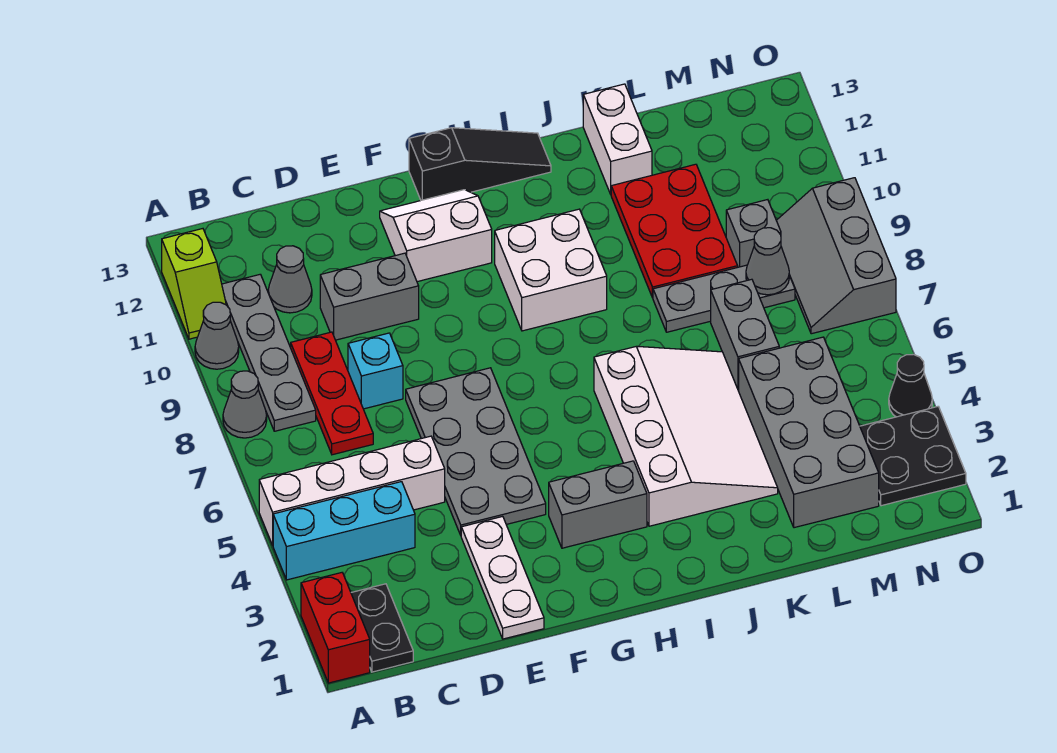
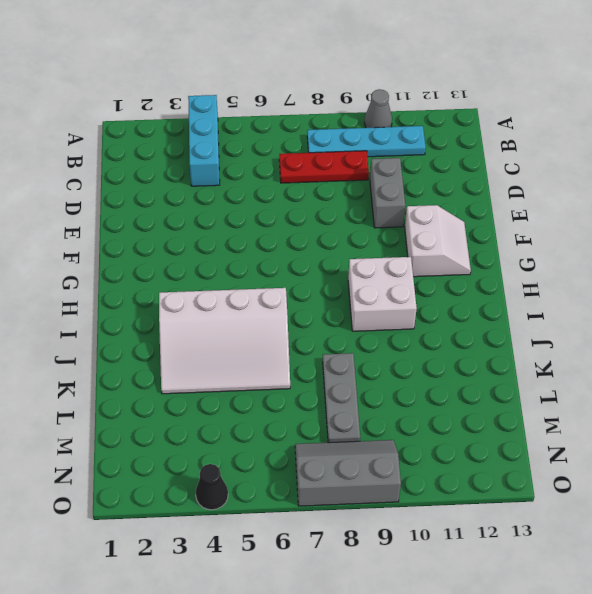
cyan 1x4 plate [307,126,426,157] -> grey 1x4 plate [222,274,316,431]
none -> red 1x2 brick [301,573,370,683]
none -> white 1x4 brick [259,436,445,545]
none -> grey 1x1 cone [223,371,267,438]

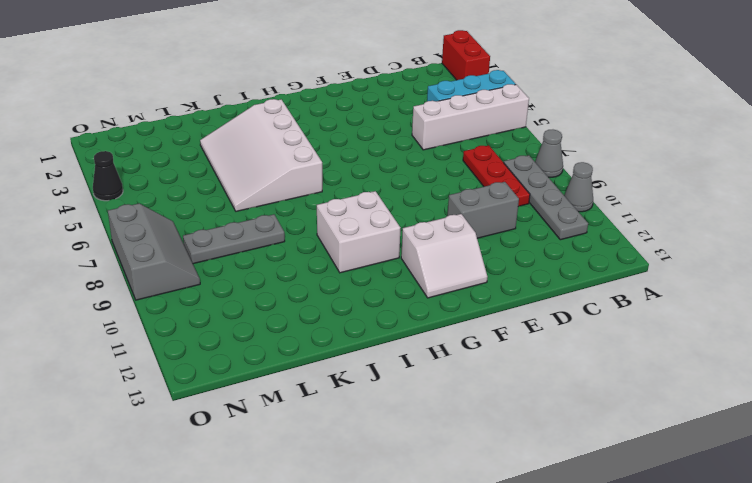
none -> lime 1x2 slope [162,229,226,339]
none -> black 1x2 plate [351,584,413,672]
none -> grey 1x1 cone [268,246,312,313]

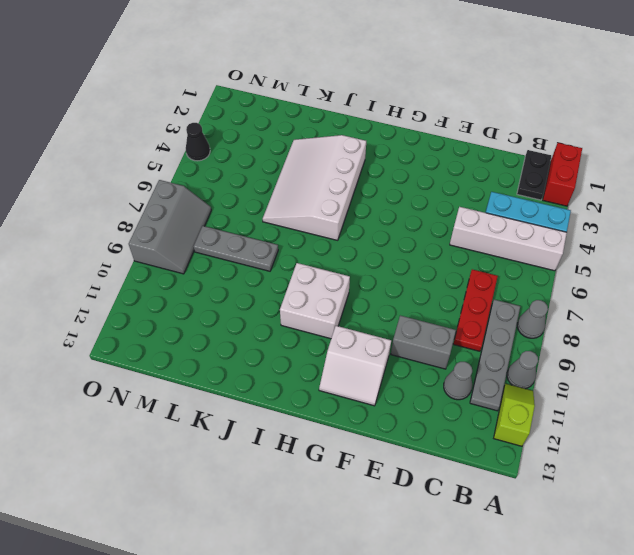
none -> cyan 1x1 brick [348,333,403,409]
none -> white 1x3 plate [461,516,544,639]
none -> grey 2x4 plate [406,368,546,535]

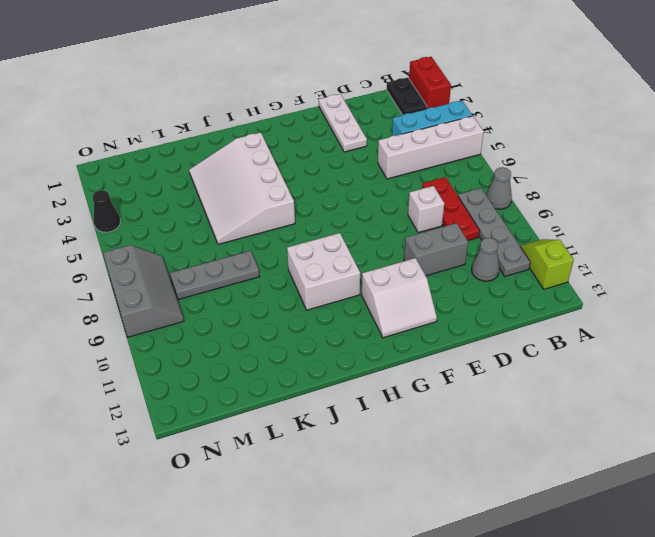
white 1x1 brick [408,186,444,233] -> cyan 1x1 brick [348,333,403,409]
none -> grey 1x1 cone [195,302,239,369]
none -> grey 2x4 plate [406,368,546,535]
none -> grey 1x2 brick [549,461,647,548]

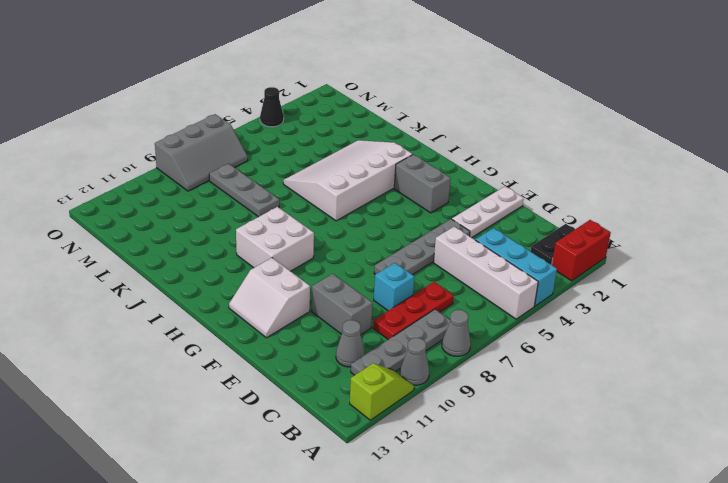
grey 1x4 plate [374,219,470,275] -> grey 2x4 plate [406,368,546,535]
none -> black 1x3 slope [409,128,551,200]
none -> red 2x3 plate [611,164,738,298]
none -> white 1x2 brick [583,84,652,194]

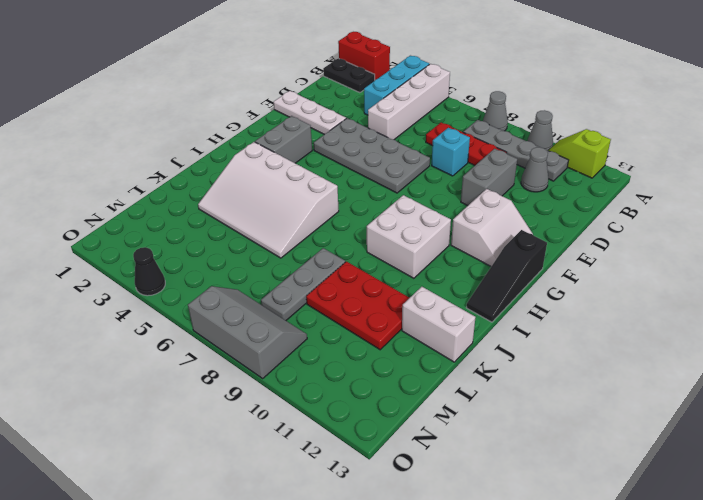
none -> grey 2x4 brick [739,337,879,528]
none -> grey 1x2 brick [711,279,779,390]
none -> grey 1x1 brick [726,200,781,267]

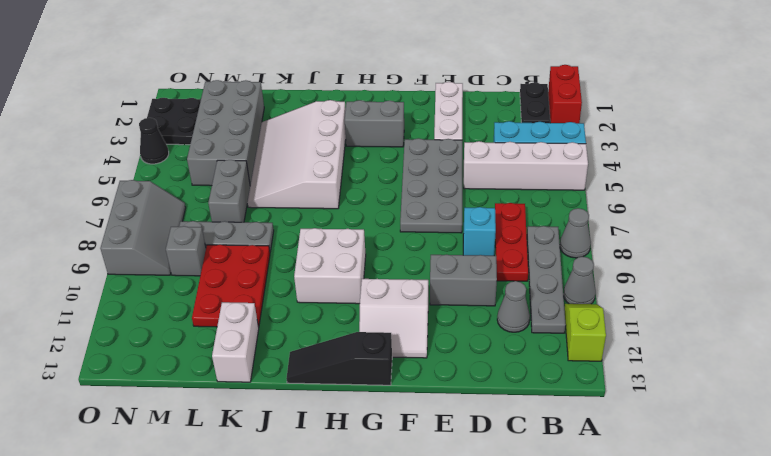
none -> grey 1x1 cone [746,228,789,295]

